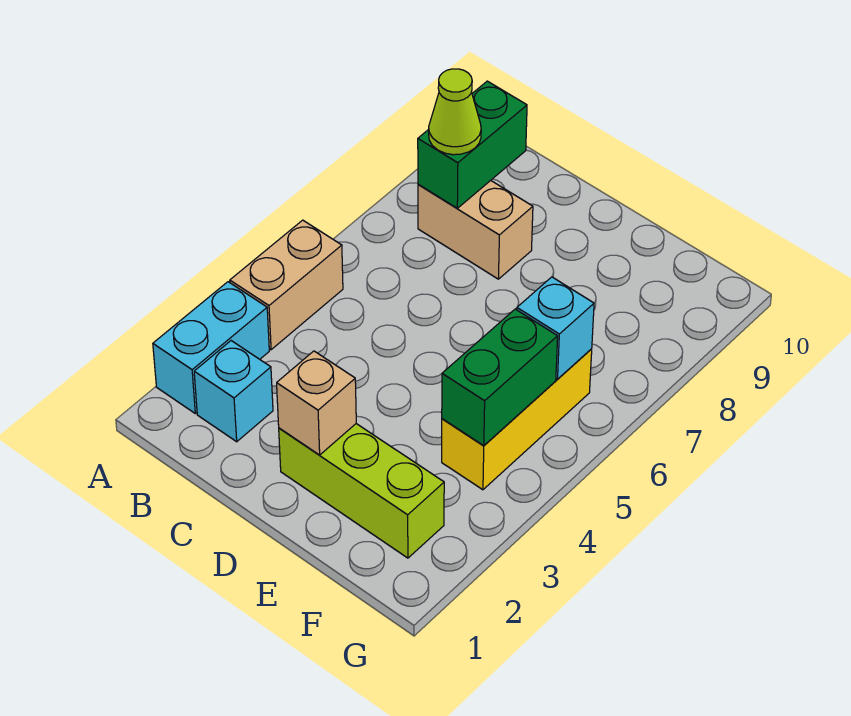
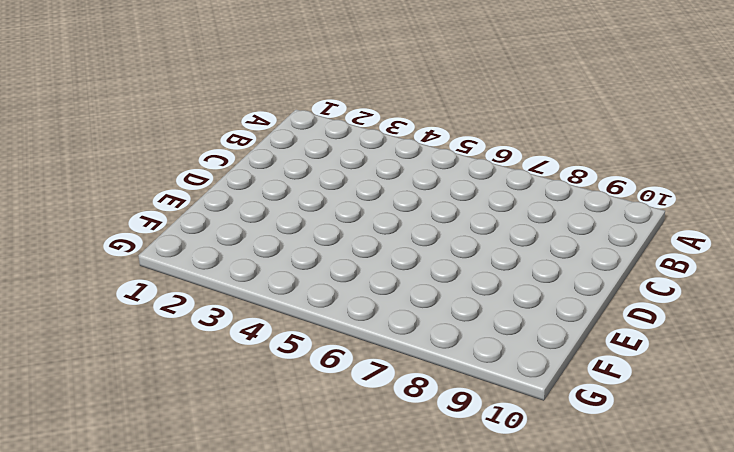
none -> cyan 1x2 brick [153,282,269,413]
none -> tan 1x2 brick [230,220,343,350]

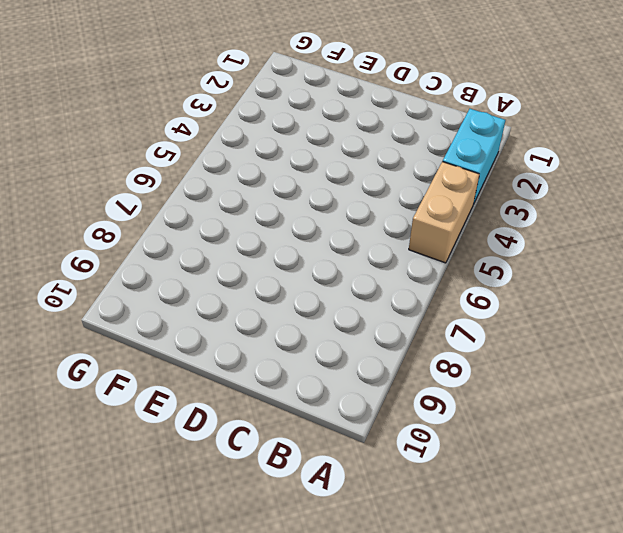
none -> cyan 1x1 brick [194,341,273,442]
none -> tan 1x2 brick [418,181,533,279]

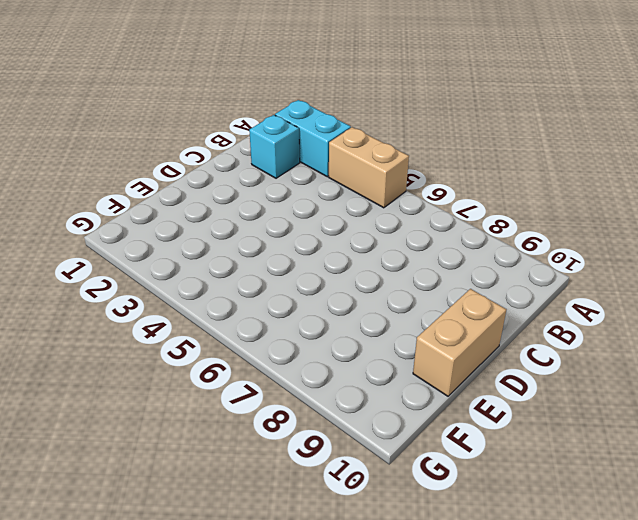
tan 1x2 brick [413,289,506,396] -> tan 1x2 brick moved to [418,181,533,279]
none -> lime 1x3 brick [279,424,444,558]
none -> yellow 1x3 brick [442,349,592,490]

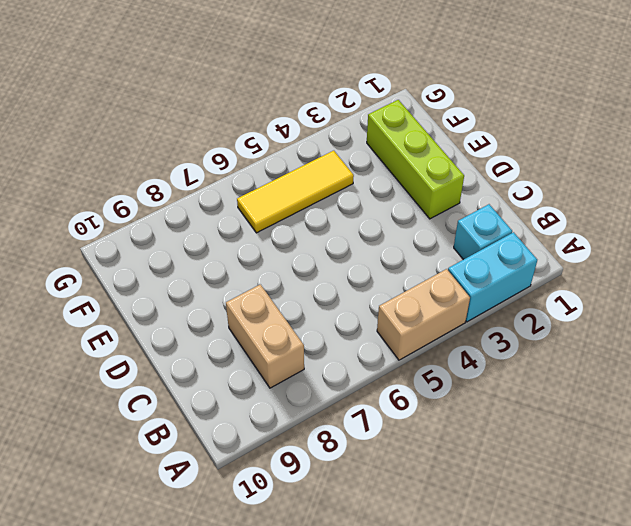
yellow 1x3 tile [237,151,354,233] -> yellow 1x3 brick [442,349,592,490]
none -> green 1x2 brick [418,81,527,208]
none -> tan 1x1 brick [277,351,356,455]

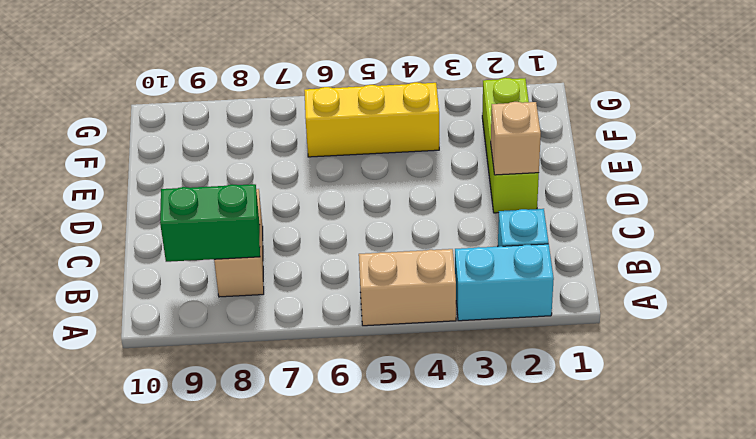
none -> green 1x2 brick [442,309,558,445]
none -> cyan 1x1 brick [517,277,594,379]

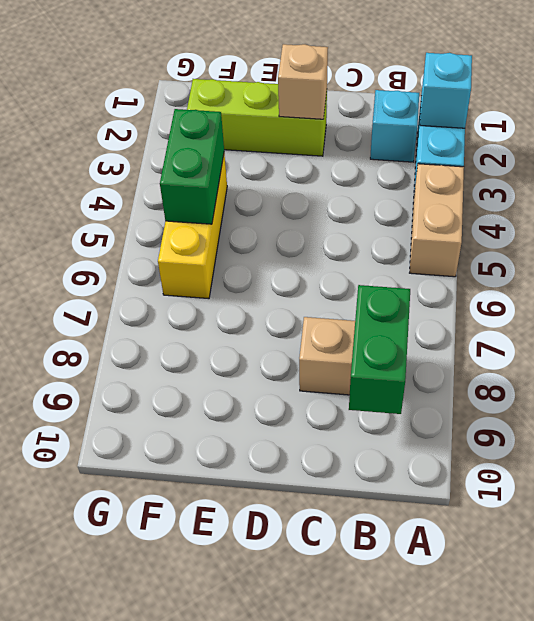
cyan 1x1 brick [420,53,472,128] -> cyan 1x1 brick moved to [517,277,594,379]
none -> lime 1x1 cone [429,69,481,155]

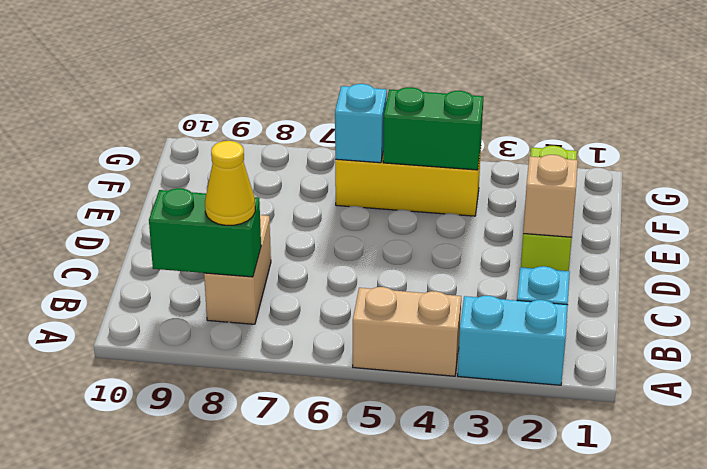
yellow 1x1 cone [205,141,255,225] -> lime 1x1 cone [429,69,481,155]

